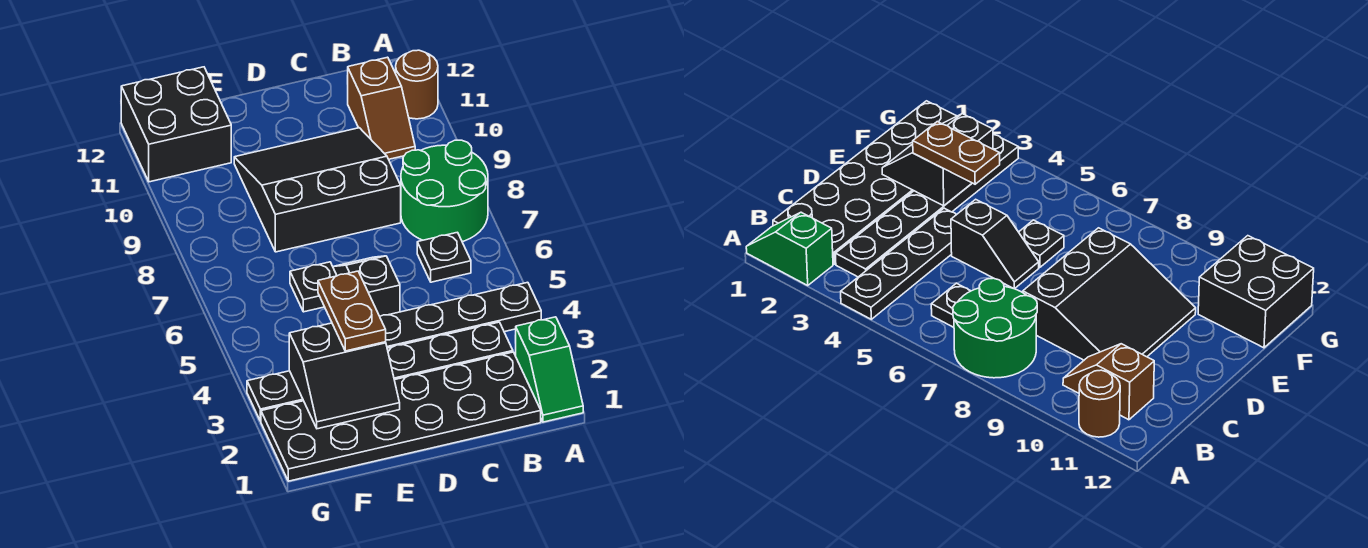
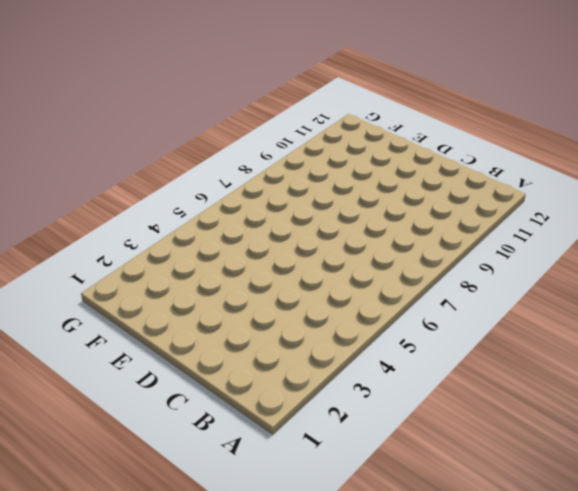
none -> green 1x2 slope [516,317,583,422]
none -> black 1x4 plate [380,282,541,348]
none -> green 2x2 round brick [401,140,488,242]

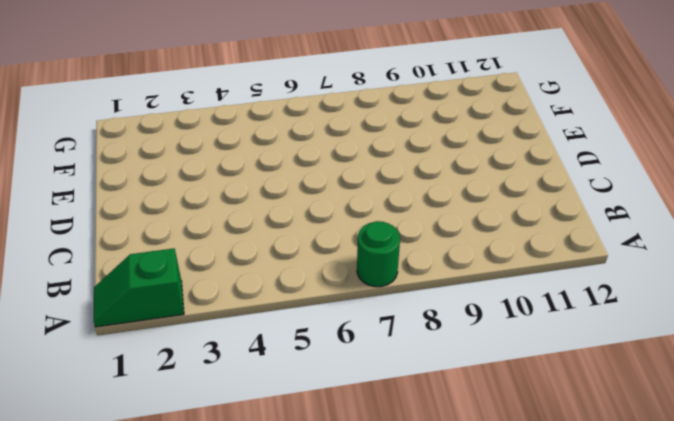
green 1x1 round brick [357,221,400,287] -> green 2x2 round brick [401,140,488,242]
none -> black 1x4 plate [380,282,541,348]
none -> brown 1x1 round brick [396,50,438,119]
none -> black 2x6 plate [261,352,541,481]

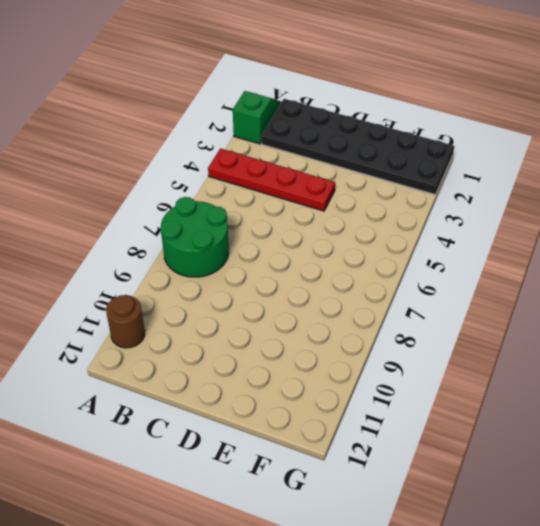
red 1x4 plate [208,149,335,211] -> black 1x4 plate [380,282,541,348]
none -> black 1x6 plate [247,322,513,421]
none -> black 1x1 plate [417,232,471,282]
none -> brown 1x2 slope [348,57,415,159]

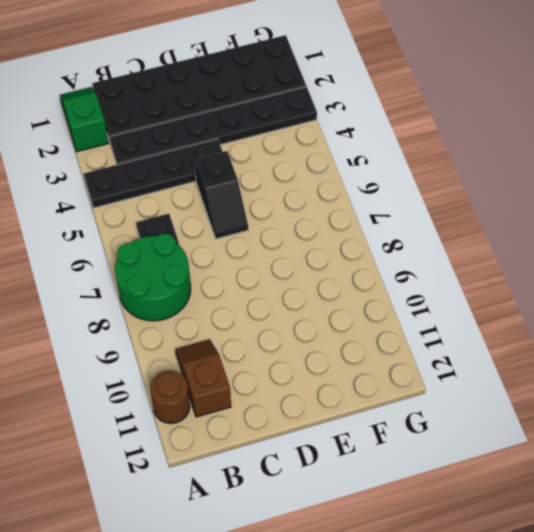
none -> black 3x3 slope [234,128,401,252]
none -> black 1x1 plate [290,262,337,312]
none -> black 2x2 brick [121,67,231,182]

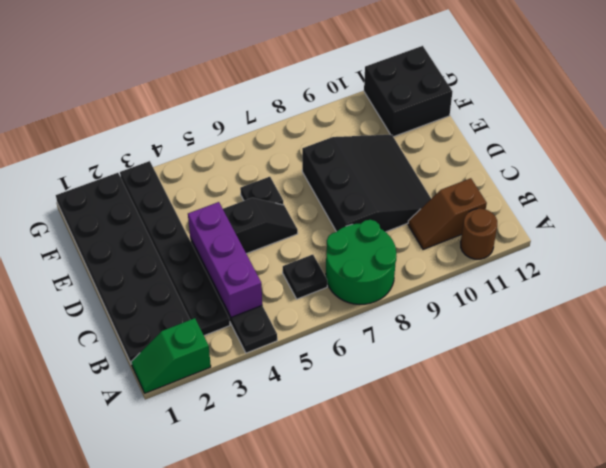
purple 1x3 brick [188,202,262,317] -> none
none -> black 2x2 slope [289,323,400,429]
none -> brown 1x2 plate [318,271,386,351]

